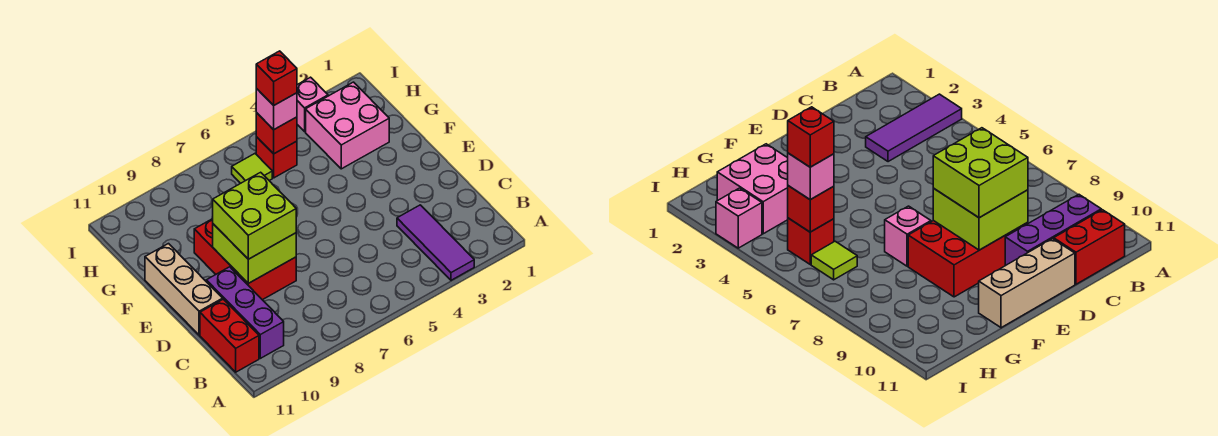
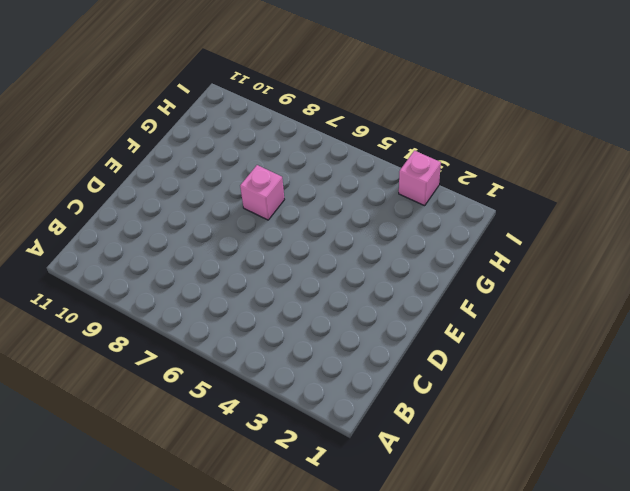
none -> purple 1x3 tile [397,205,474,280]
none -> purple 1x3 brick [206,267,284,358]
none -> red 1x2 brick [200,299,259,372]

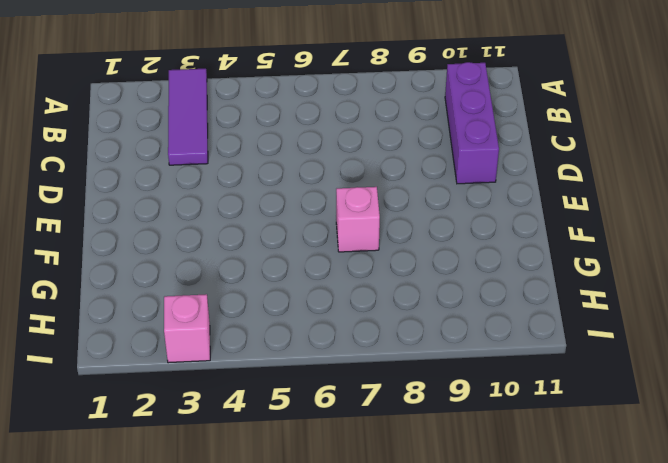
none -> red 1x2 brick [200,299,259,372]
none -> red 2x3 brick [194,219,296,300]
none -> tan 1x3 brick [145,244,223,335]

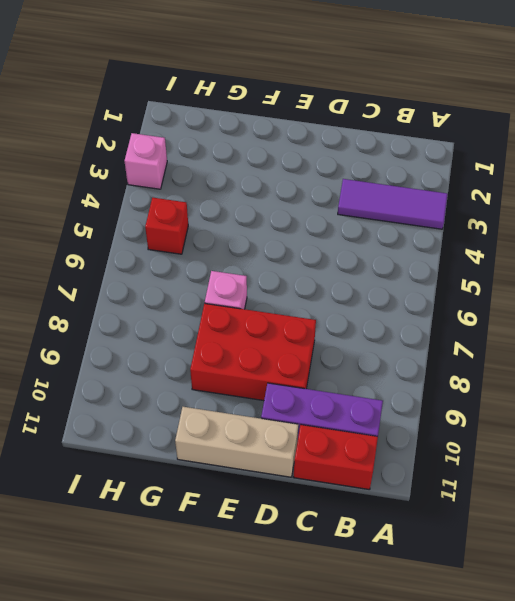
none -> pink 2x2 brick [306,82,389,169]
none -> lime 1x1 tile [232,154,272,183]
none -> lime 2x2 brick [213,224,296,283]

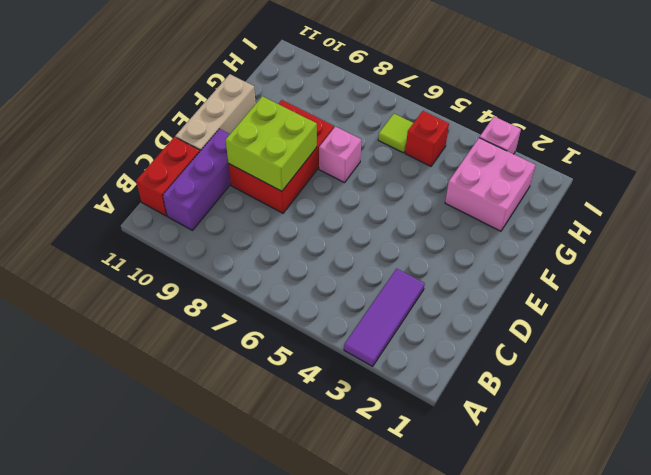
none -> red 1x1 brick [256,113,297,154]
none -> lime 2x2 brick [213,172,296,259]
none -> pink 1x1 brick [256,88,297,130]

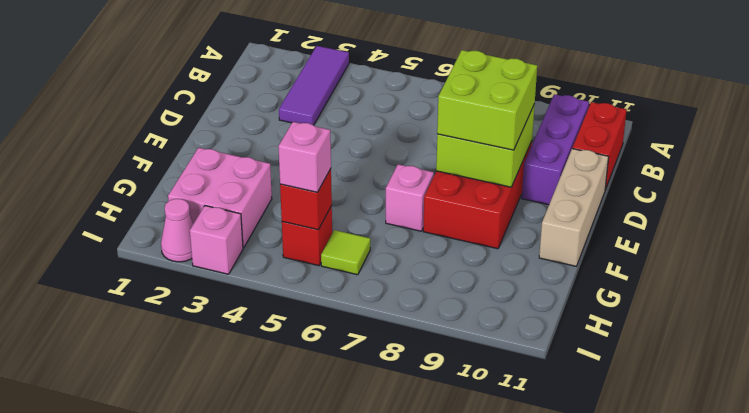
pink 1x1 cone [161,199,193,262] -> none
none -> red 1x1 brick [256,51,297,105]

